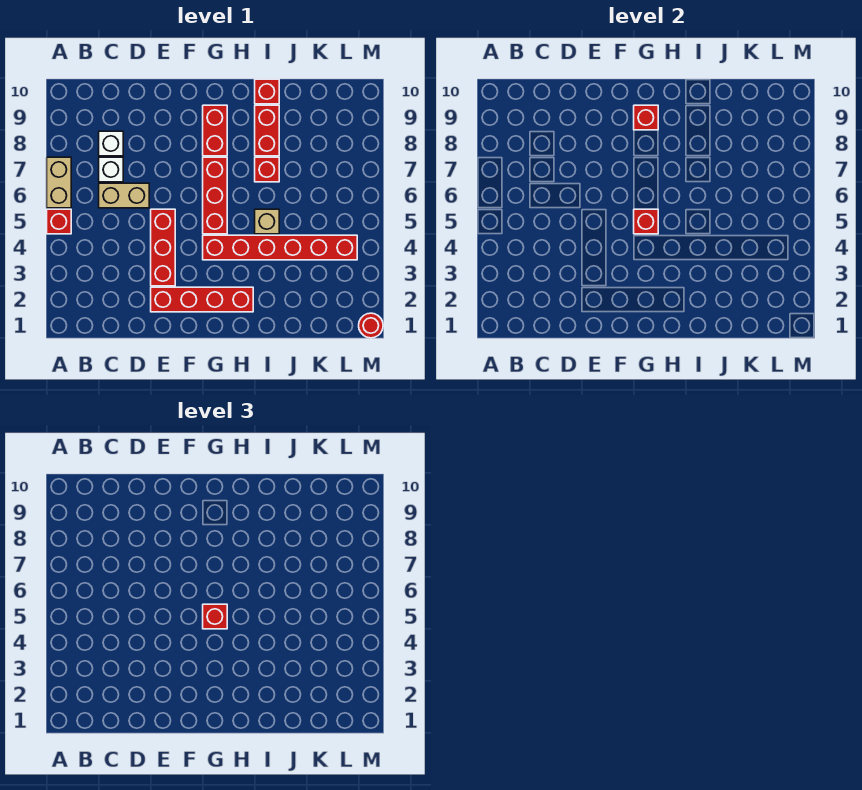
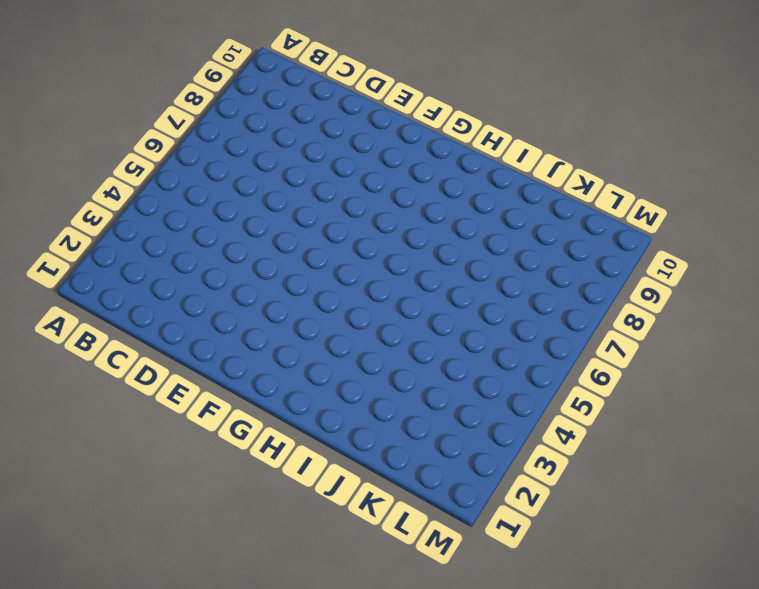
none -> red 1x1 brick [47,209,71,234]
none -> tan 1x2 brick [47,157,71,208]
none -> tan 1x2 brick [99,183,149,208]

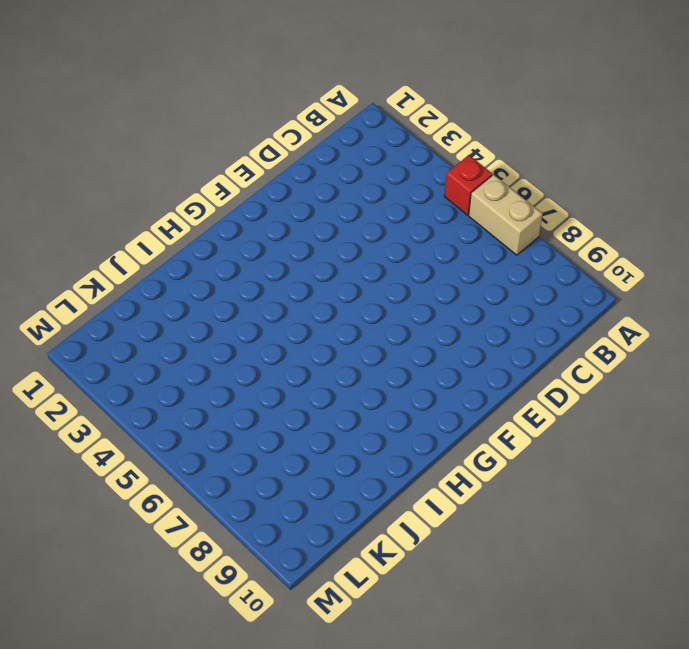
none -> tan 1x2 brick [99,183,149,208]
none -> white 1x1 brick [99,157,123,182]
none -> white 1x1 brick [99,131,123,156]

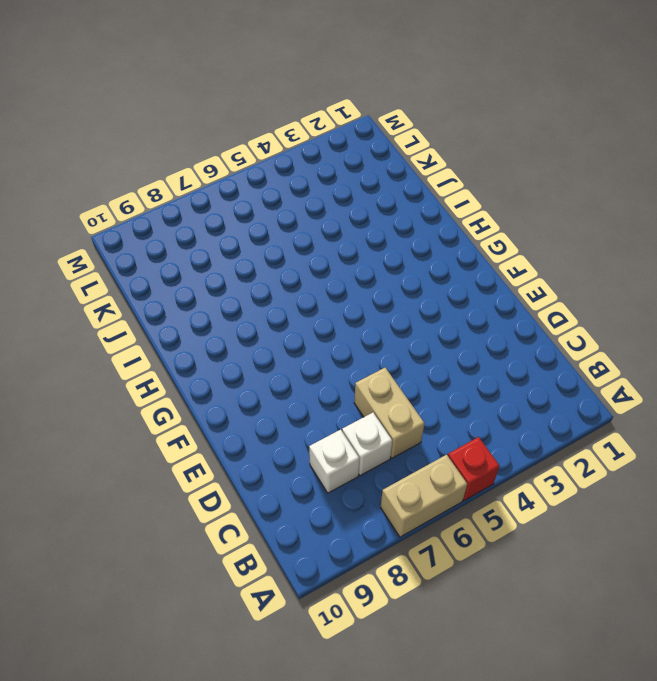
none -> red 1x4 brick [151,287,253,312]
none -> red 1x3 brick [151,209,175,286]
none -> red 1x6 brick [203,235,357,260]

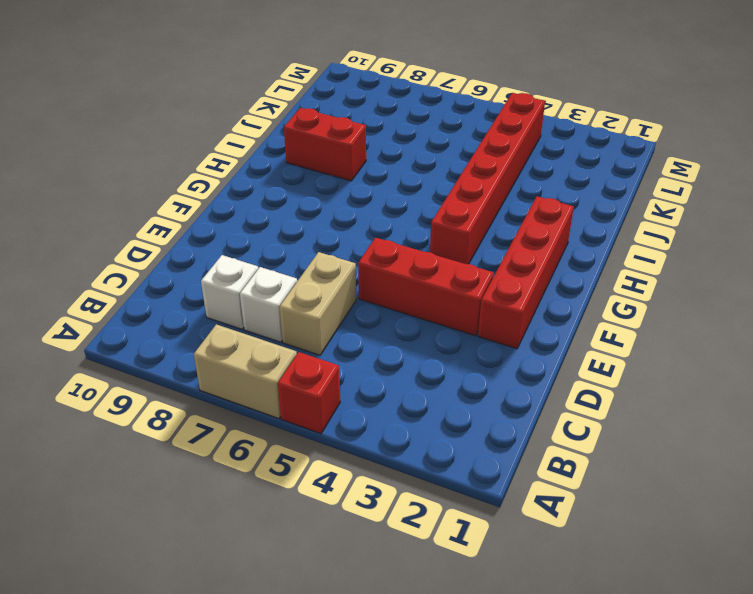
none -> red 1x3 brick [203,157,227,234]
none -> red 1x2 brick [203,105,227,156]
none -> tan 1x1 brick [255,209,279,234]

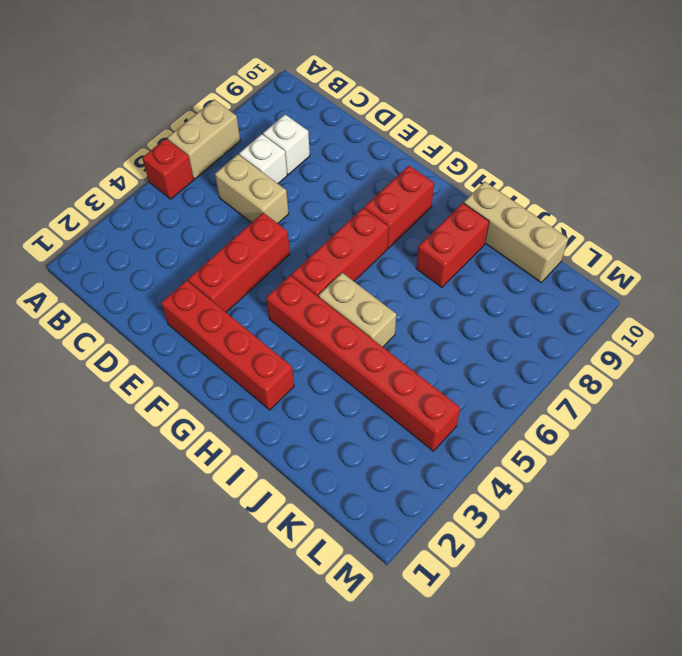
tan 1x2 brick [318,273,396,347] -> tan 1x1 brick [255,209,279,234]
tan 1x3 brick [464,182,568,282] -> red 1x1 brick [255,79,279,104]
none -> red 1x1 brick [255,157,279,182]
none -> red 1x1 round brick [359,313,383,338]
none -> red 1x1 brick [634,209,658,234]

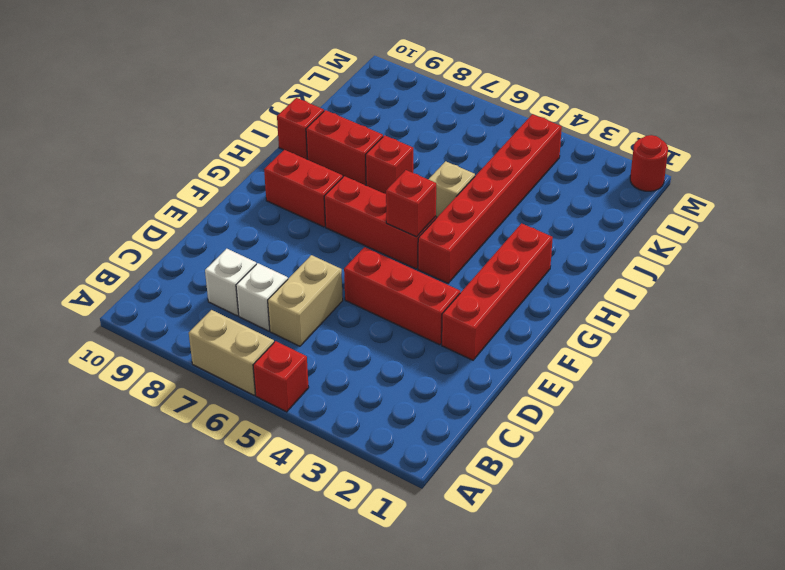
none -> red 1x1 brick [634,105,658,130]
none -> red 1x1 brick [203,604,227,629]

